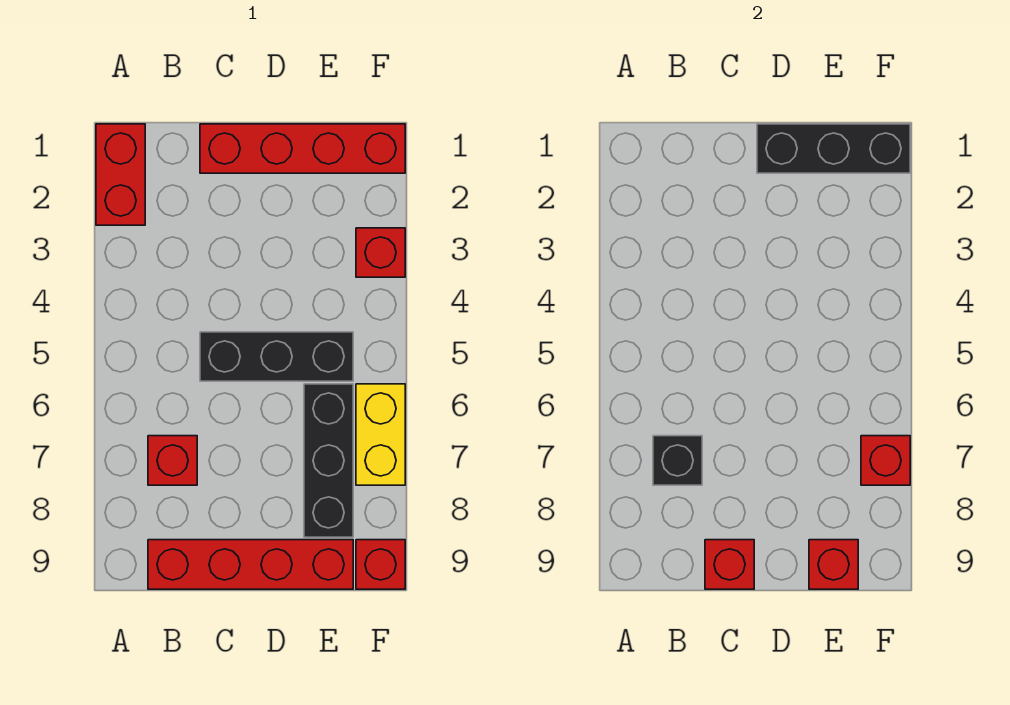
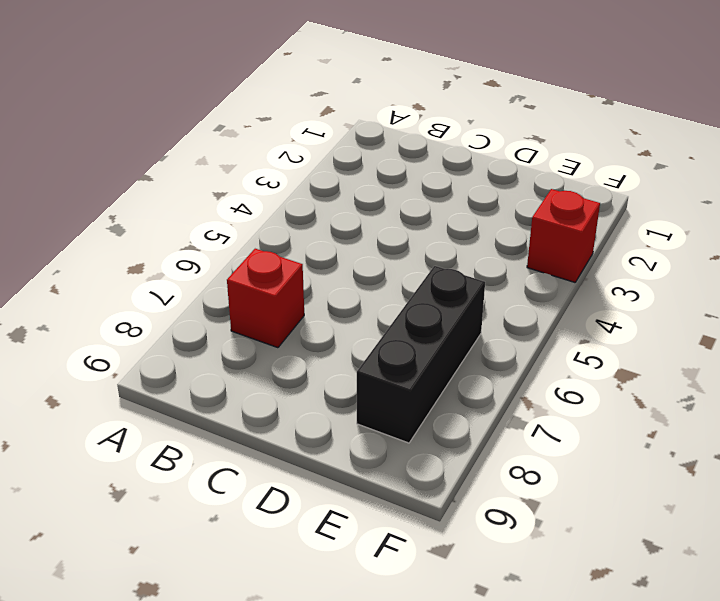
none -> red 1x2 brick [96,124,145,225]
none -> red 1x4 brick [148,540,353,589]
none -> red 1x4 brick [200,124,405,173]

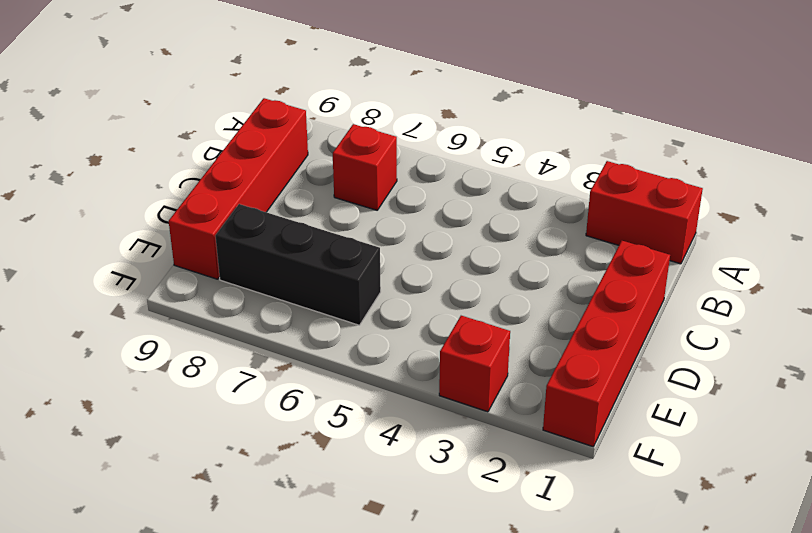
none -> black 1x3 brick [200,332,353,381]
none -> yellow 1x2 brick [356,384,405,485]
none -> red 1x1 brick [356,540,405,589]

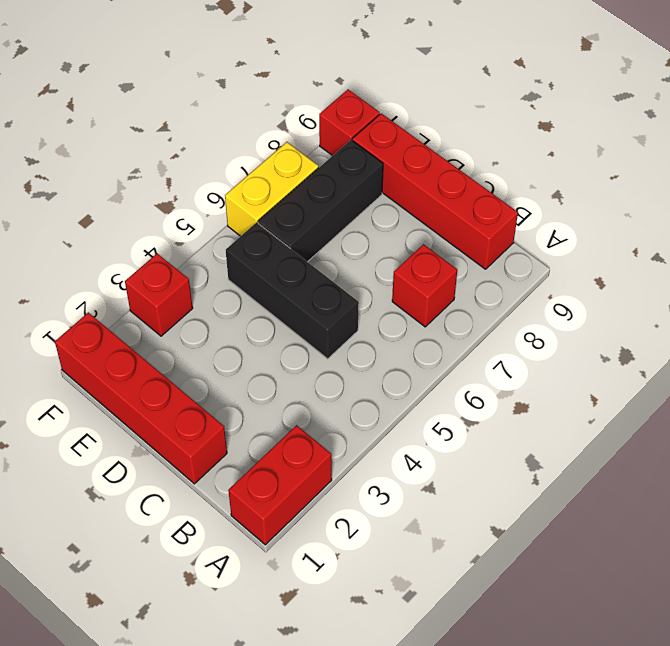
none -> black 1x1 brick [653,436,702,485]
none -> red 1x1 brick [705,540,754,589]
none -> black 1x3 brick [757,124,910,173]

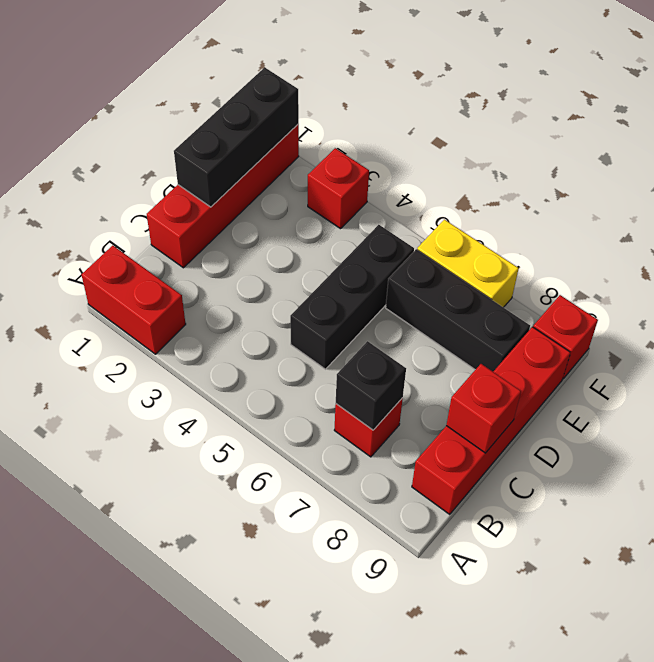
none -> red 1x1 brick [809,540,858,589]
none -> red 1x1 brick [861,436,910,485]

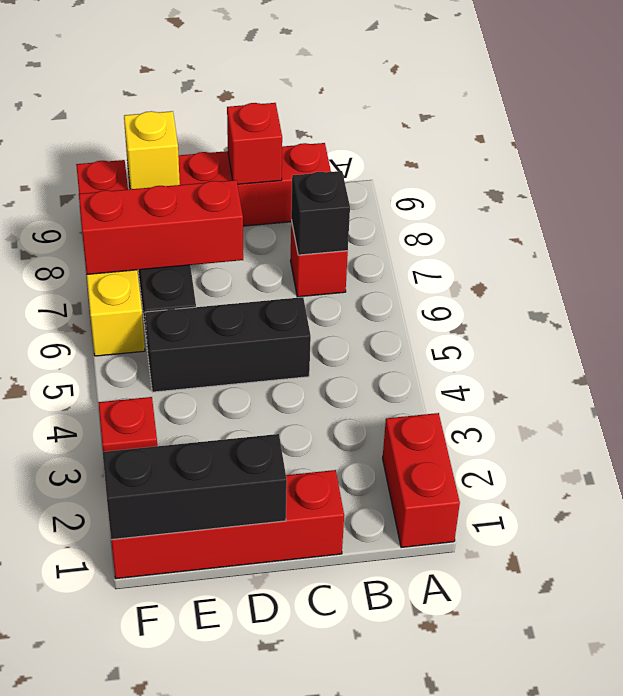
red 1x3 brick [79,180,243,274] -> red 1x1 brick [861,436,910,485]
yellow 1x1 brick [124,111,180,189] -> red 1x1 brick [809,540,858,589]

